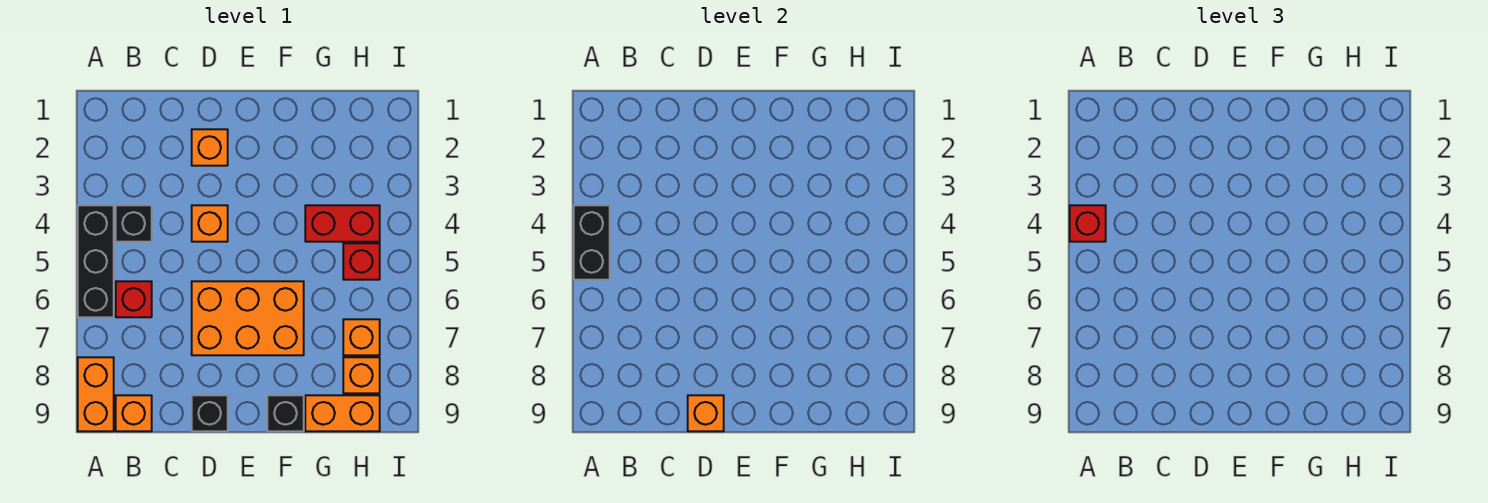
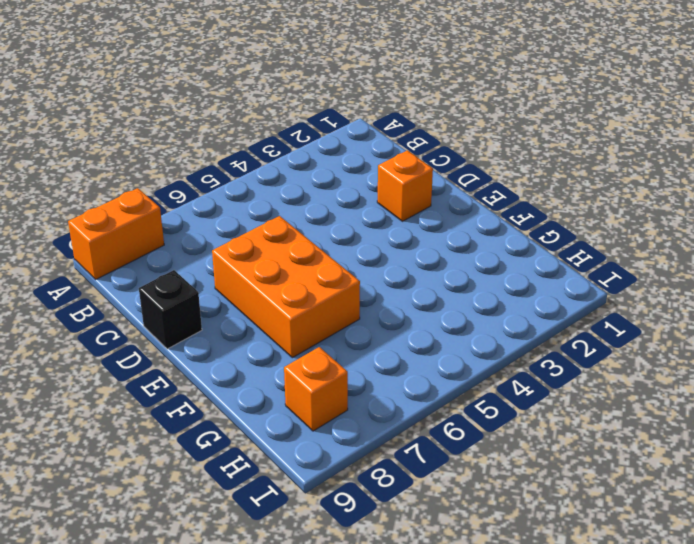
none -> black 1x3 brick [78,205,114,317]
none -> black 1x1 brick [116,205,152,242]
none -> red 1x1 brick [116,281,152,317]

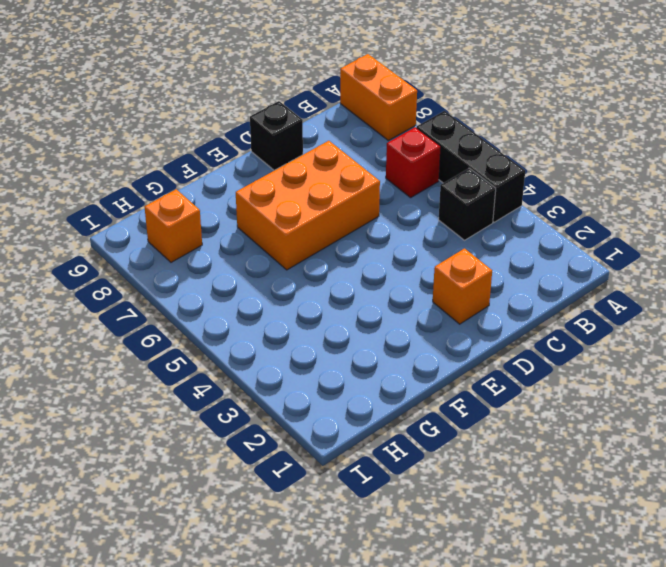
none -> orange 1x1 brick [116,395,152,431]
none -> orange 1x1 brick [192,205,228,242]
none -> black 1x1 brick [267,395,304,431]

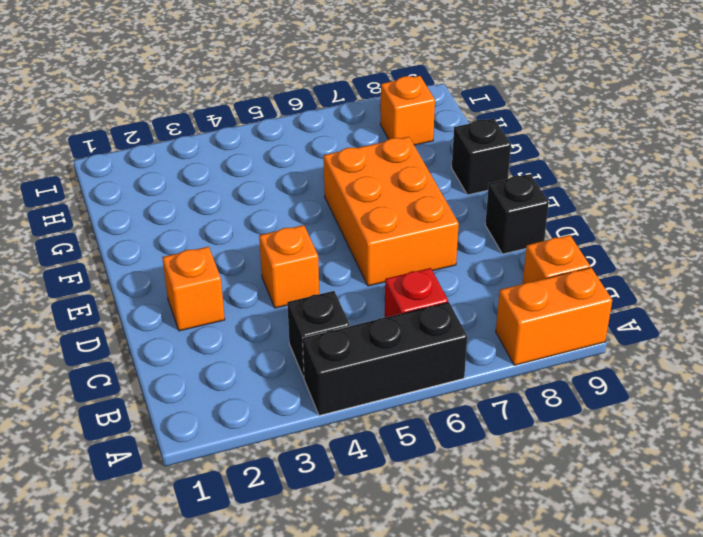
none -> red 1x2 brick [305,205,380,242]
none -> orange 1x2 brick [305,395,380,431]
none -> red 1x1 brick [343,243,380,280]

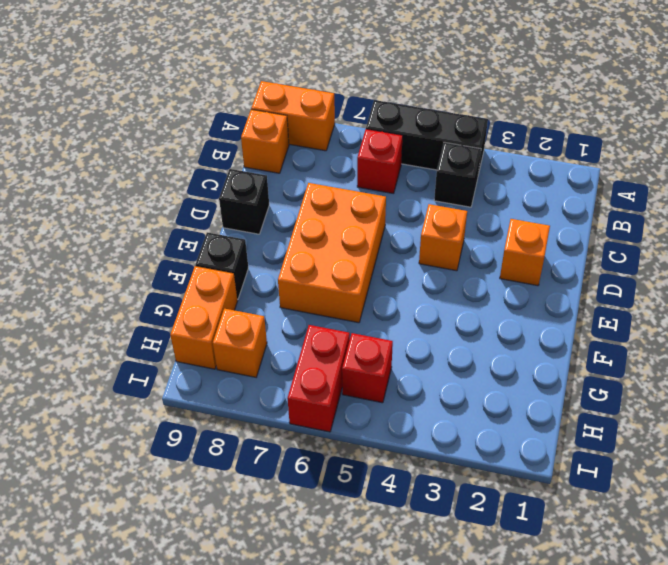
red 1x2 brick [287,325,350,432] -> red 1x2 brick moved to [305,205,380,242]
none -> orange 1x1 brick [343,319,380,355]
none -> black 1x2 brick [574,205,610,280]
none -> orange 1x1 brick [688,395,724,431]

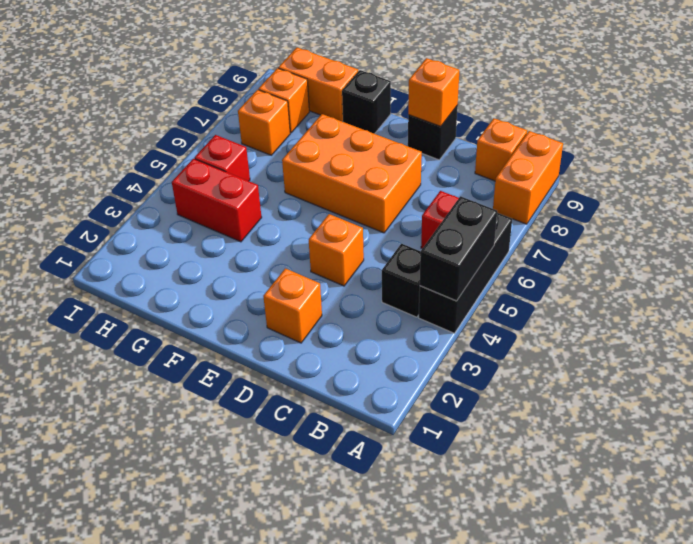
none -> red 1x1 brick [1070,205,1106,242]

